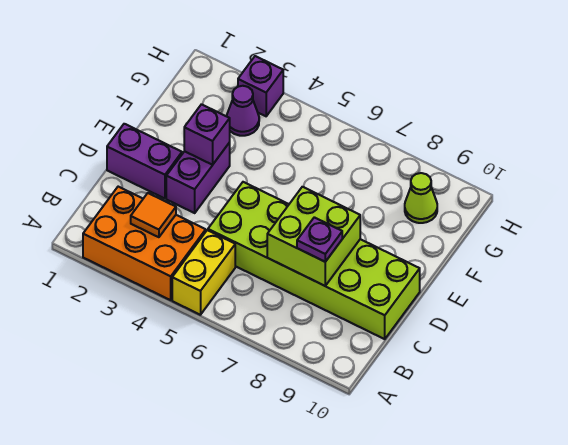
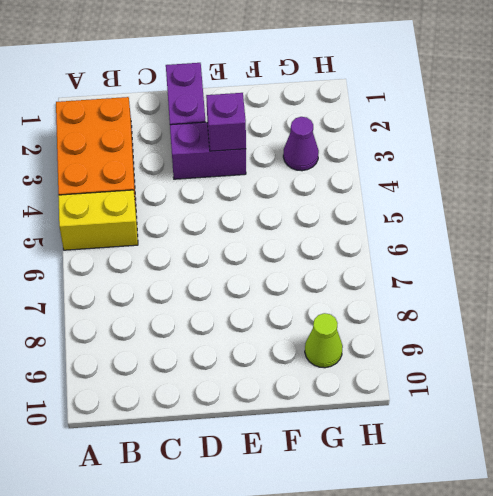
none -> lime 2x6 brick [208,182,420,339]
none -> purple 1x1 brick [238,56,283,116]
none -> orange 1x1 tile [131,193,176,237]

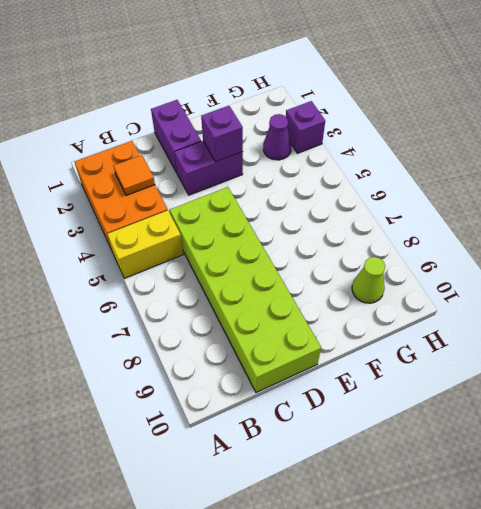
none -> lime 2x2 brick [267,187,360,286]
none -> purple 1x1 plate [297,217,342,262]

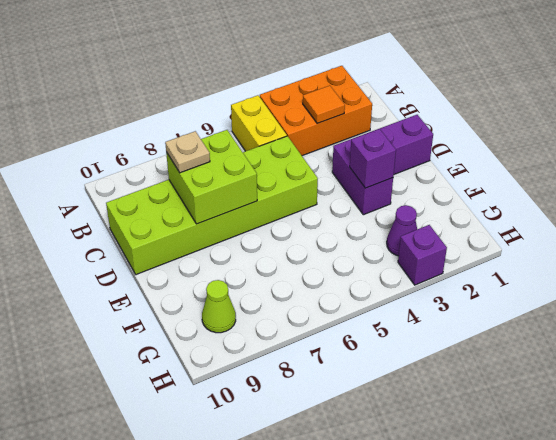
tan 1x1 plate [165,131,210,173] -> purple 1x1 plate [297,217,342,262]

